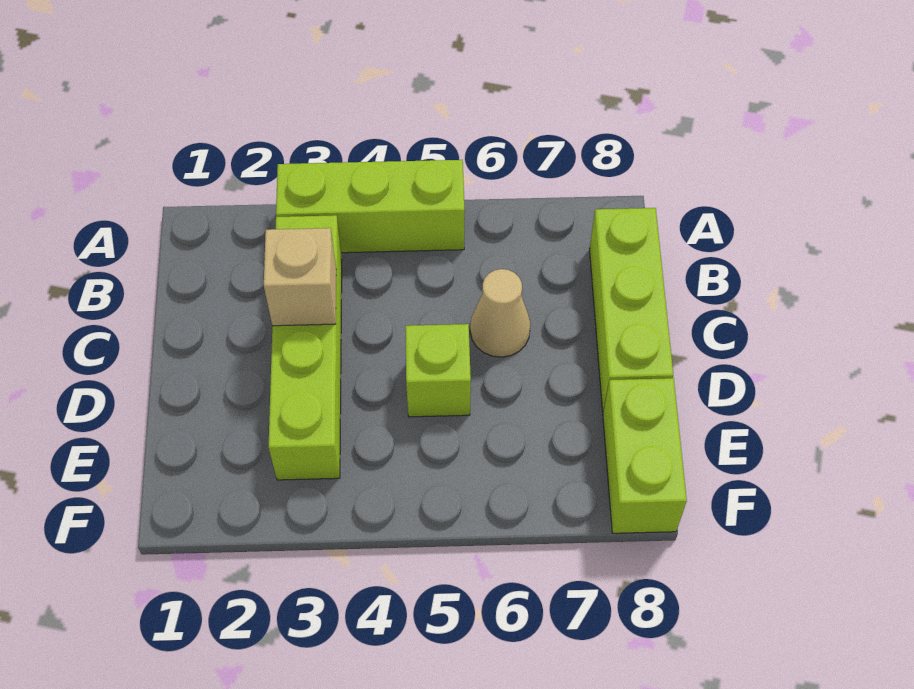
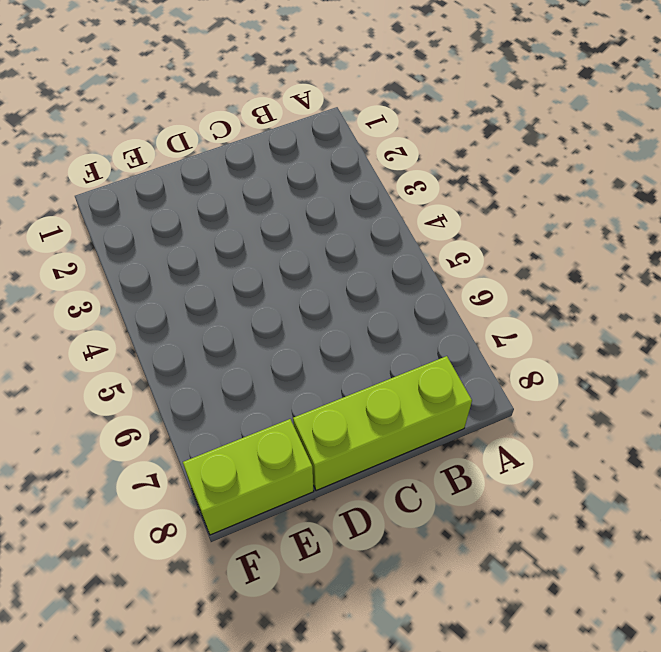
none -> lime 1x3 brick [276,160,465,253]
none -> lime 1x4 brick [269,215,342,480]

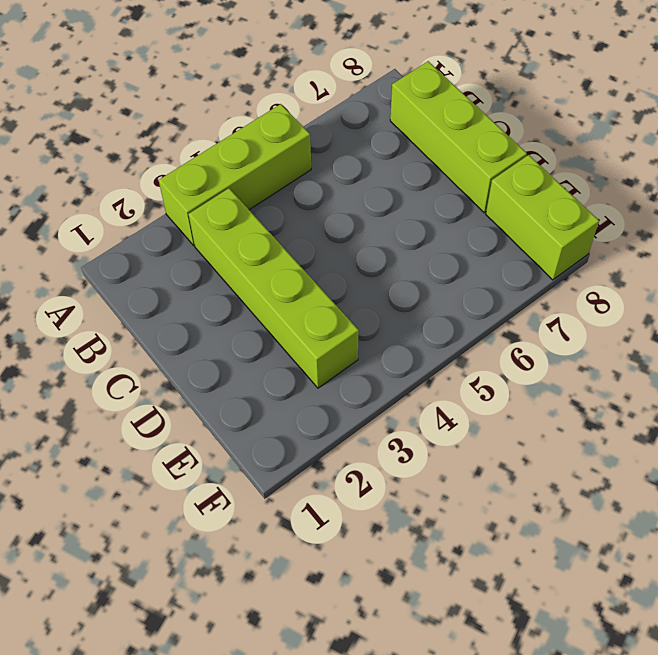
none -> tan 1x1 cone [470,269,530,357]
none -> lime 1x1 brick [405,324,471,417]

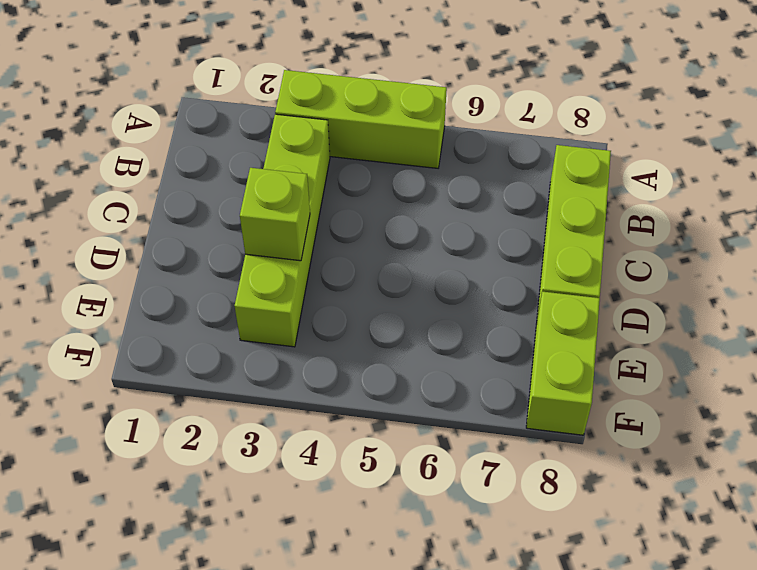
lime 1x1 brick [240,168,310,261] -> lime 1x1 brick moved to [405,324,471,417]
none -> tan 1x1 cone [470,269,530,357]
none -> tan 1x1 brick [264,228,336,326]

